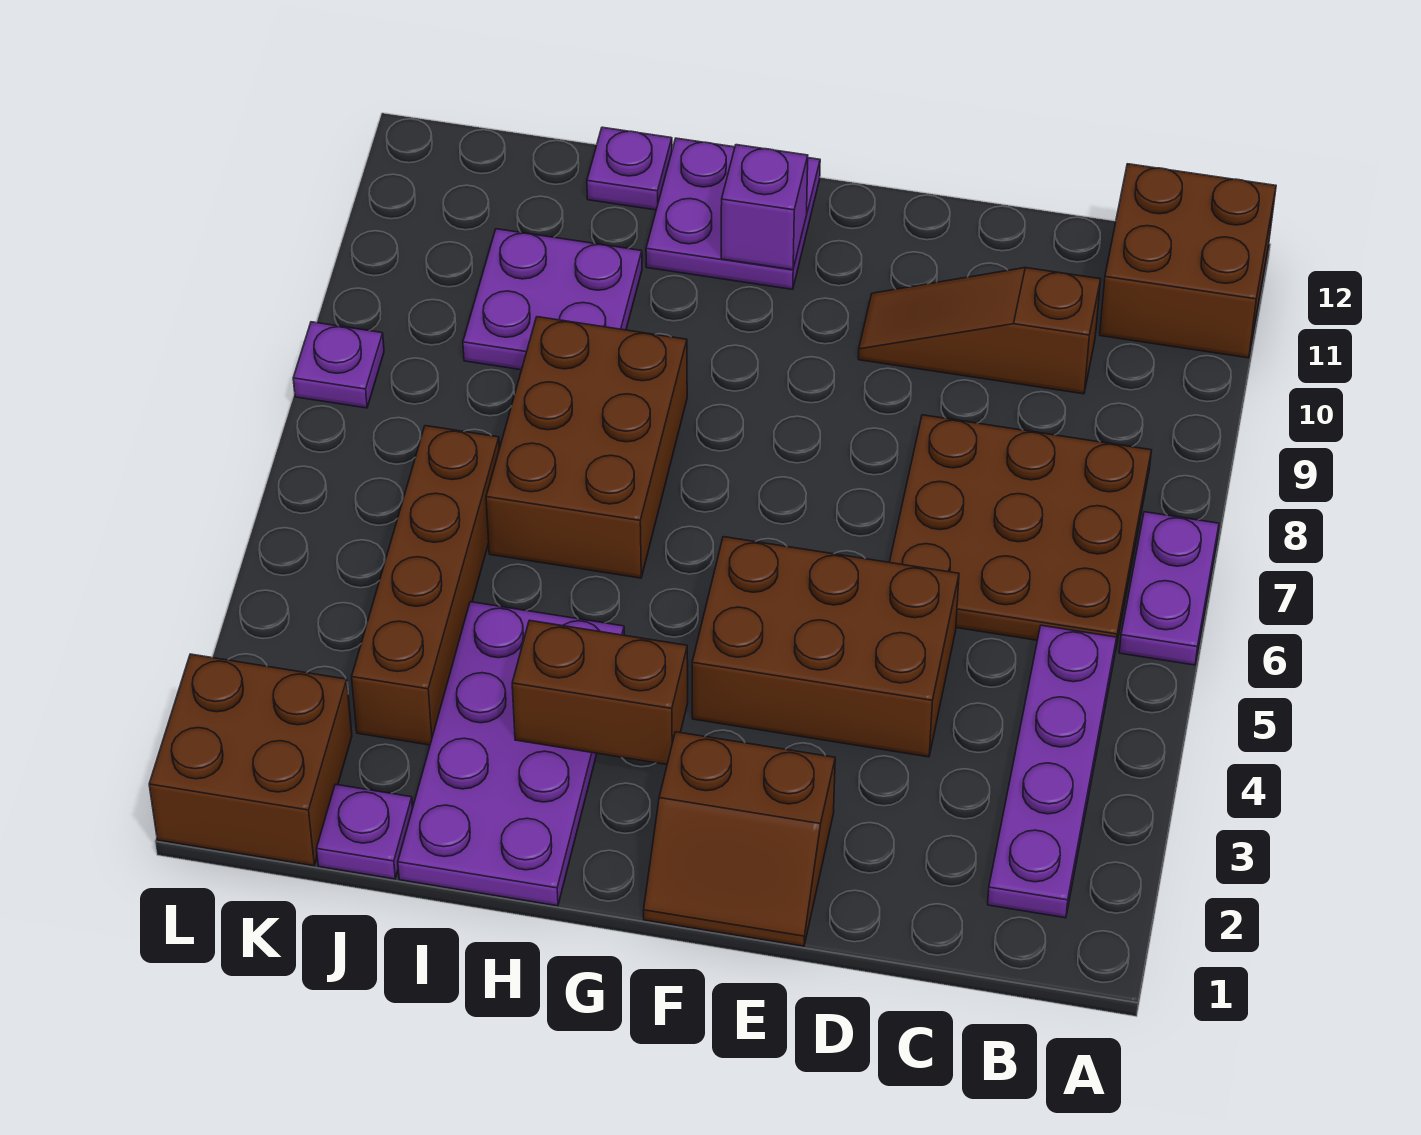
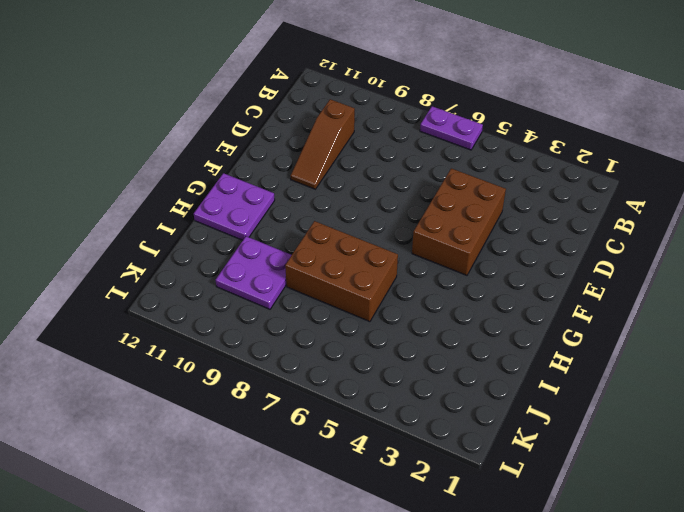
none -> brown 2x2 brick [1100,164,1276,358]
none -> purple 1x4 plate [988,625,1117,918]
none -> brown 3x3 plate [889,415,1151,651]

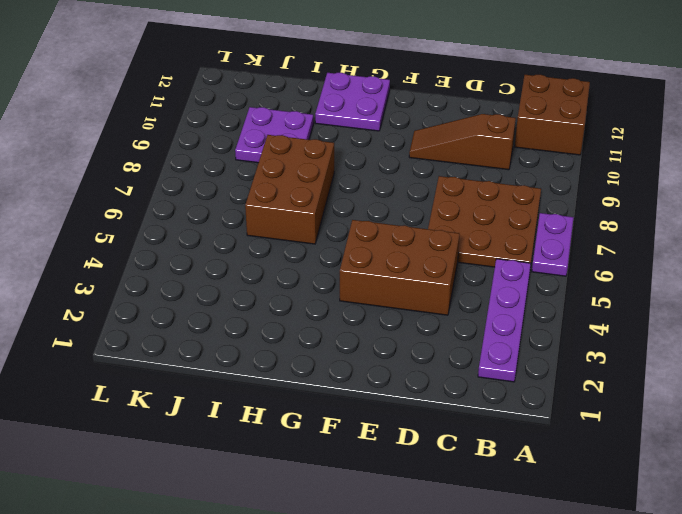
none -> brown 2x2 slope [644,732,835,946]
none -> purple 2x4 plate [398,602,624,906]
none -> purple 1x1 plate [587,127,672,210]

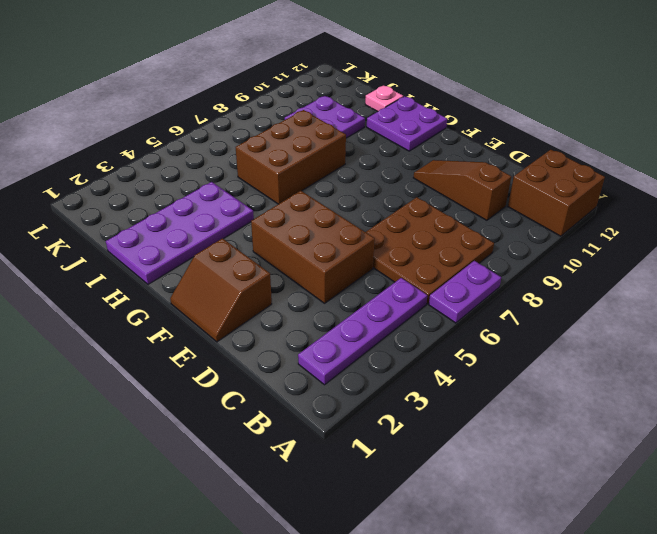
pink 1x1 plate [365,85,403,111] -> purple 1x1 plate [587,127,672,210]
none -> purple 1x1 plate [317,784,413,879]
none -> brown 1x4 brick [352,426,499,745]
none -> brown 2x2 brick [149,654,352,866]

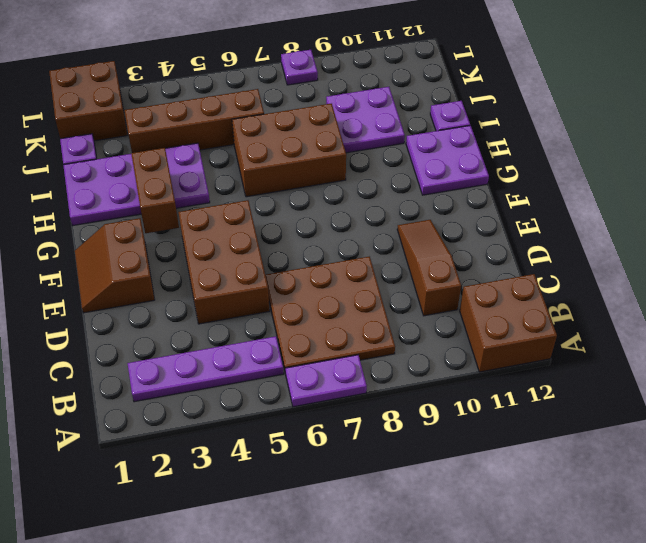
none -> purple 1x1 brick [721,145,808,270]

